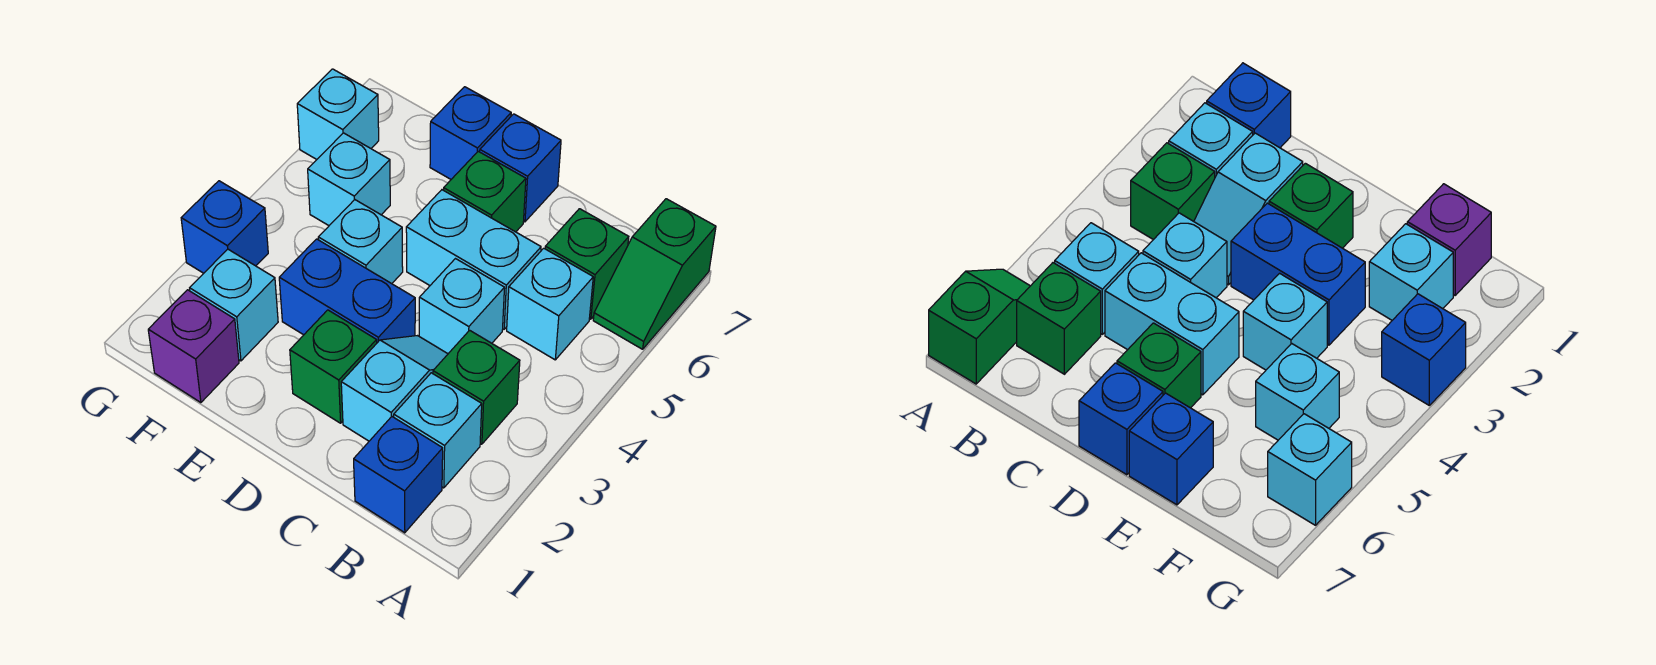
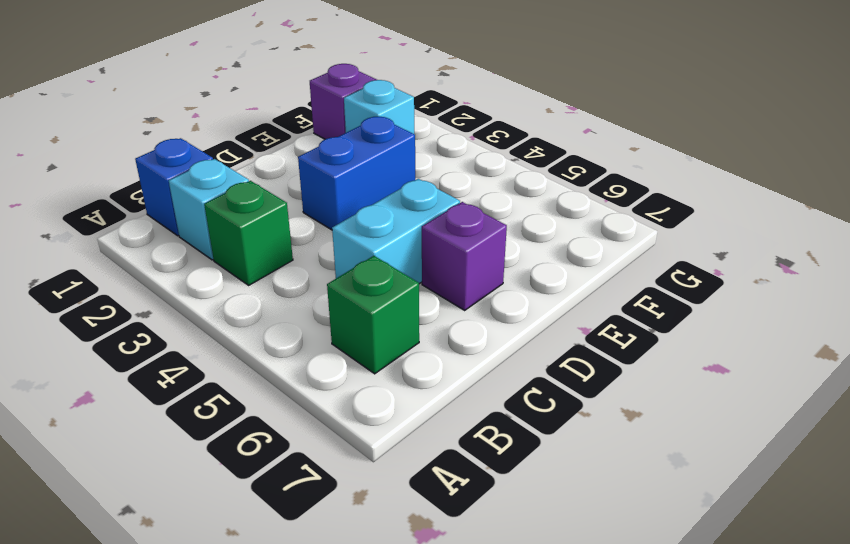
purple 1x1 brick [422,202,507,310] -> green 1x1 brick [444,151,526,232]
none -> green 1x2 slope [593,199,716,349]
none -> cyan 1x1 brick [507,248,593,360]
none -> cyan 1x2 slope [341,336,448,441]

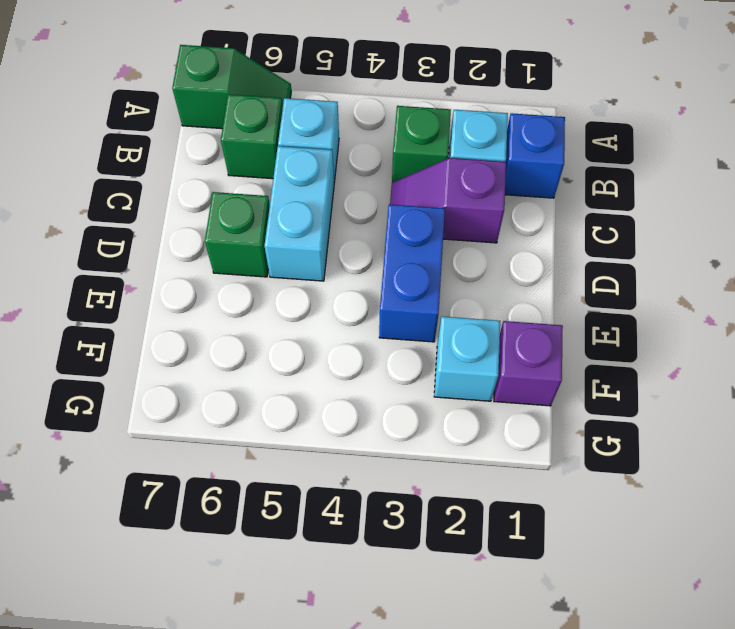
purple 1x2 slope [390,158,506,243] -> cyan 1x2 slope [341,336,448,441]
none -> cyan 1x1 brick [419,259,505,354]
none -> green 1x1 brick [290,310,377,423]
none -> blue 1x1 brick [480,114,561,222]

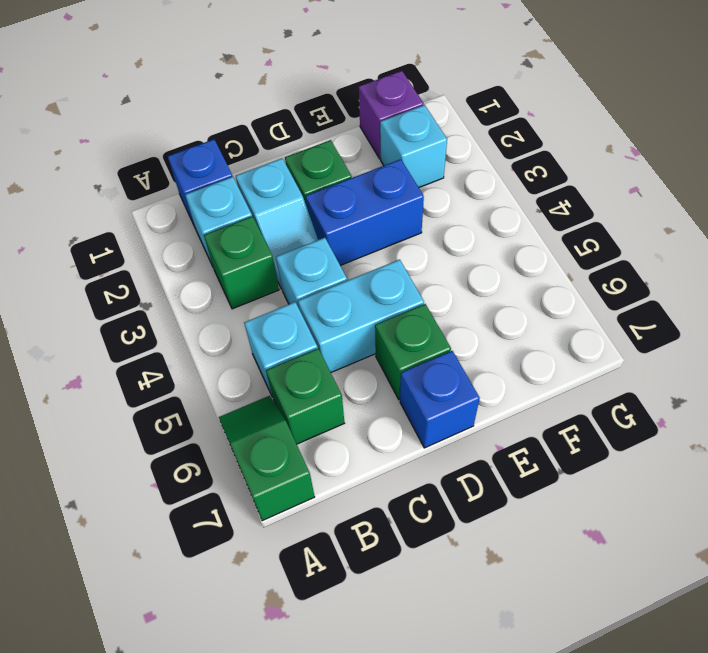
none -> cyan 1x1 brick [318,200,403,284]
none -> blue 1x1 brick [430,87,511,179]
none -> cyan 1x1 brick [308,133,390,226]

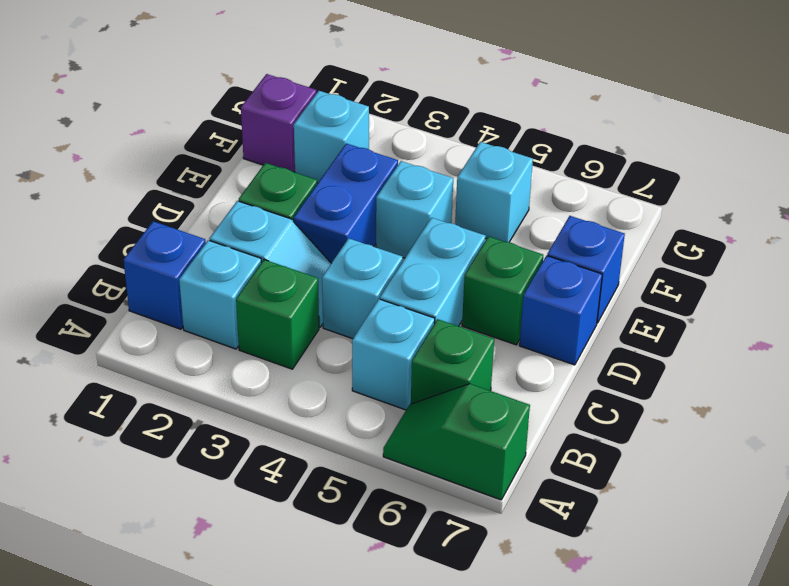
none -> blue 1x1 brick [181,181,268,273]
none -> cyan 1x1 brick [297,69,379,159]

